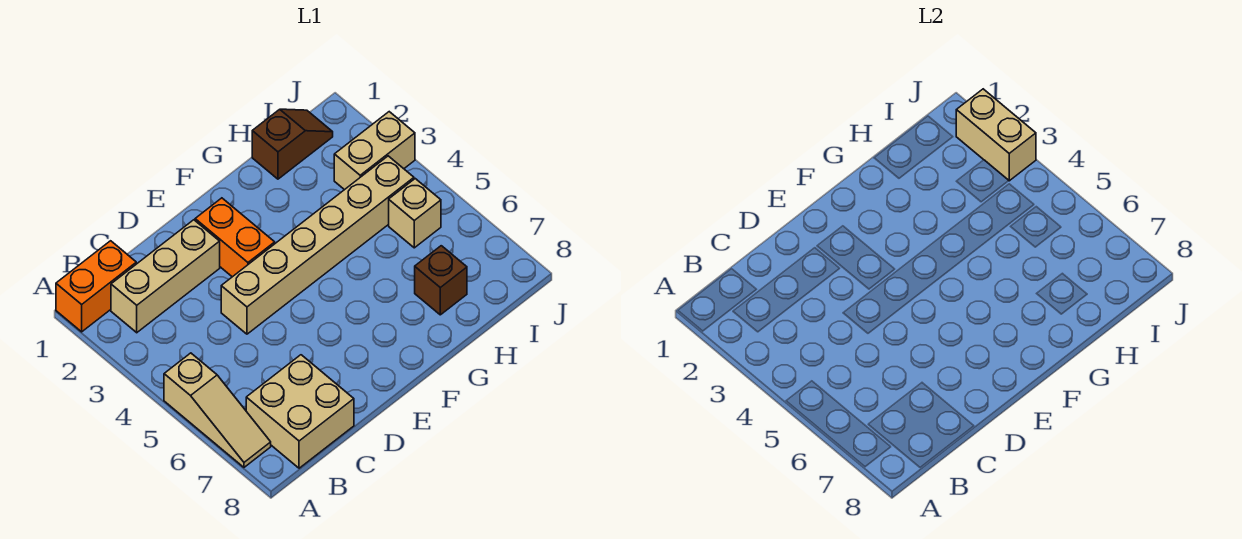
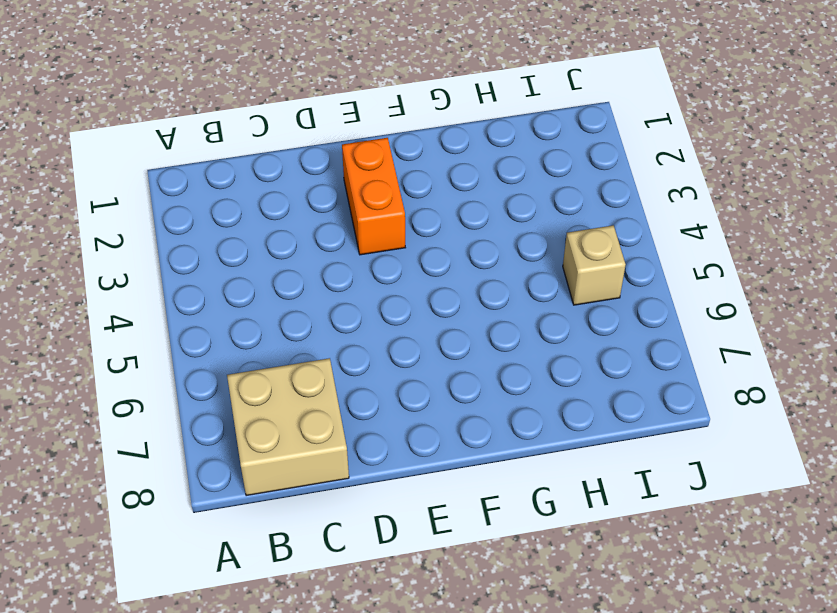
none -> orange 1x2 brick [56,241,136,332]
none -> tan 1x3 slope [164,353,271,467]

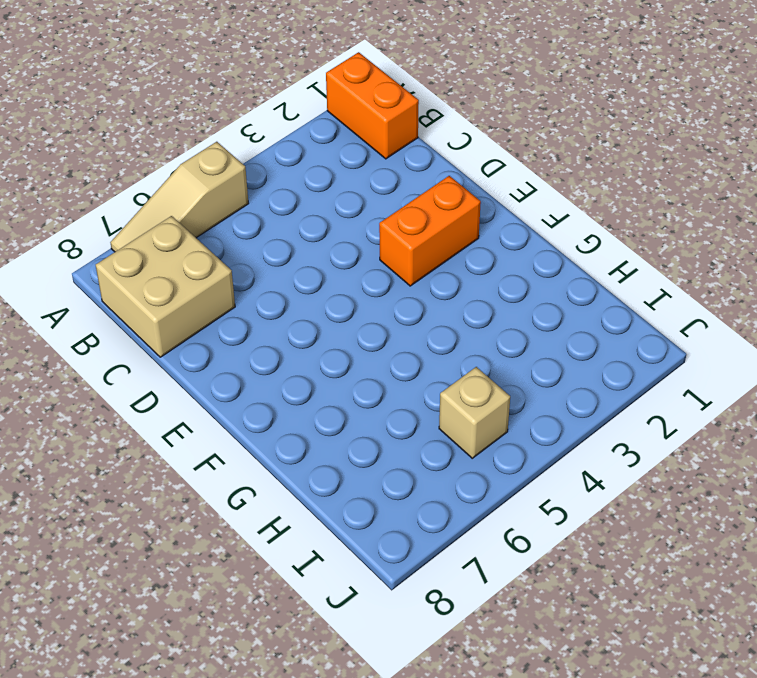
none -> tan 1x3 brick [111,220,220,333]
none -> tan 1x6 brick [221,156,414,334]

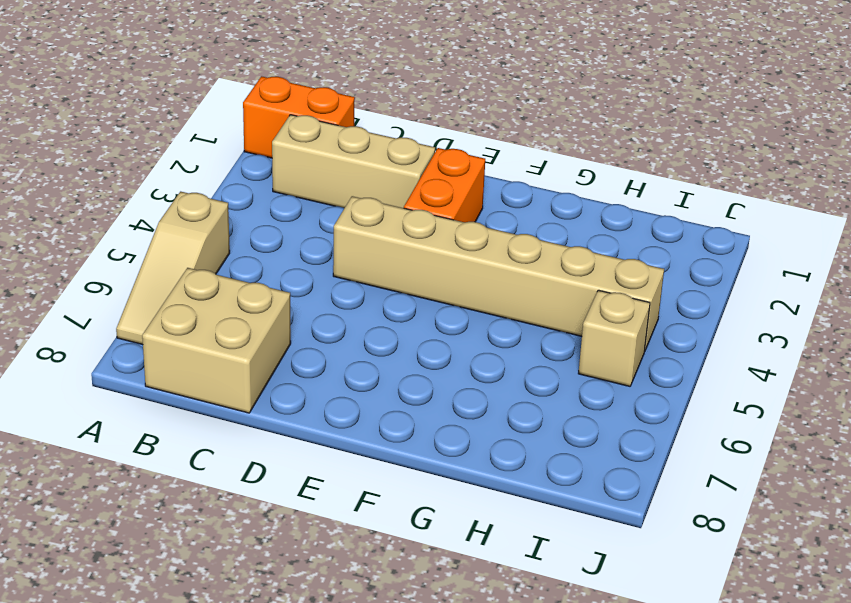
none -> brown 1x2 slope [252,109,333,179]
none -> brown 1x1 brick [415,246,467,315]

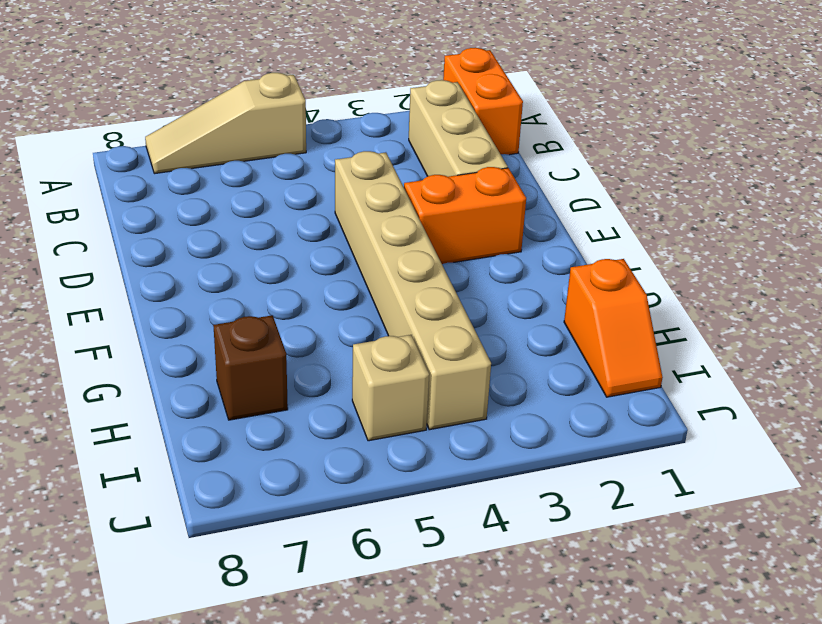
orange 1x2 slope [564,259,663,397] -> brown 1x2 slope [252,109,333,179]
none -> tan 2x2 brick [246,355,354,468]
none -> tan 1x2 brick [334,112,415,190]

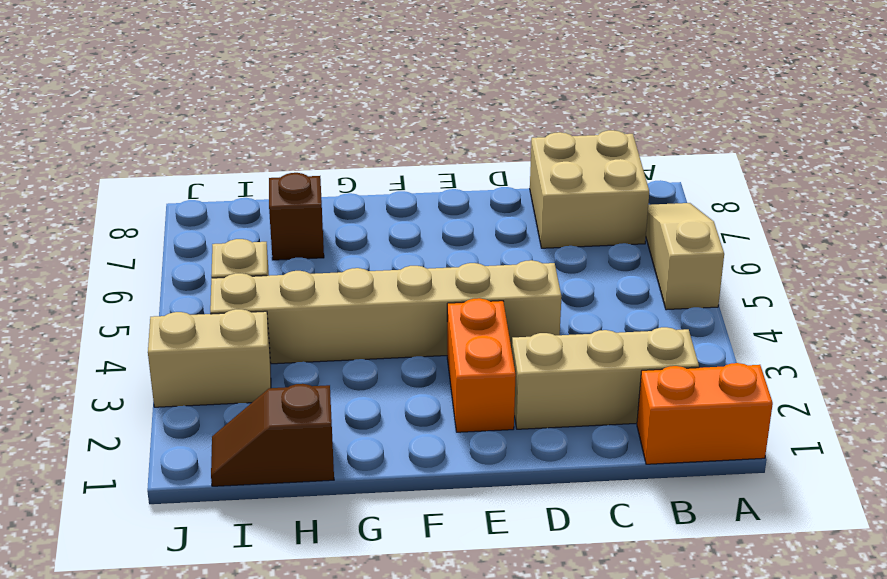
none -> tan 1x2 brick [956,89,1036,181]

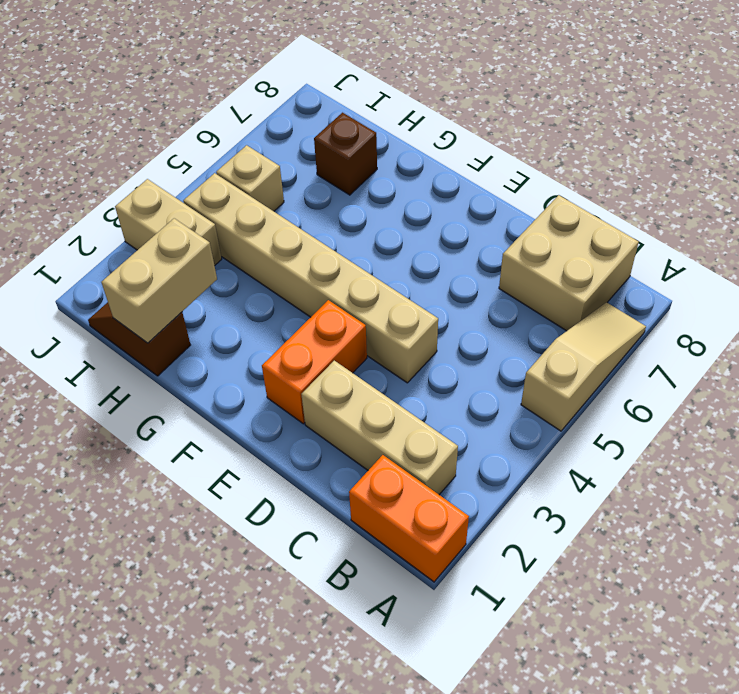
tan 1x2 brick [101,218,217,343] -> tan 1x2 brick moved to [956,89,1036,181]

